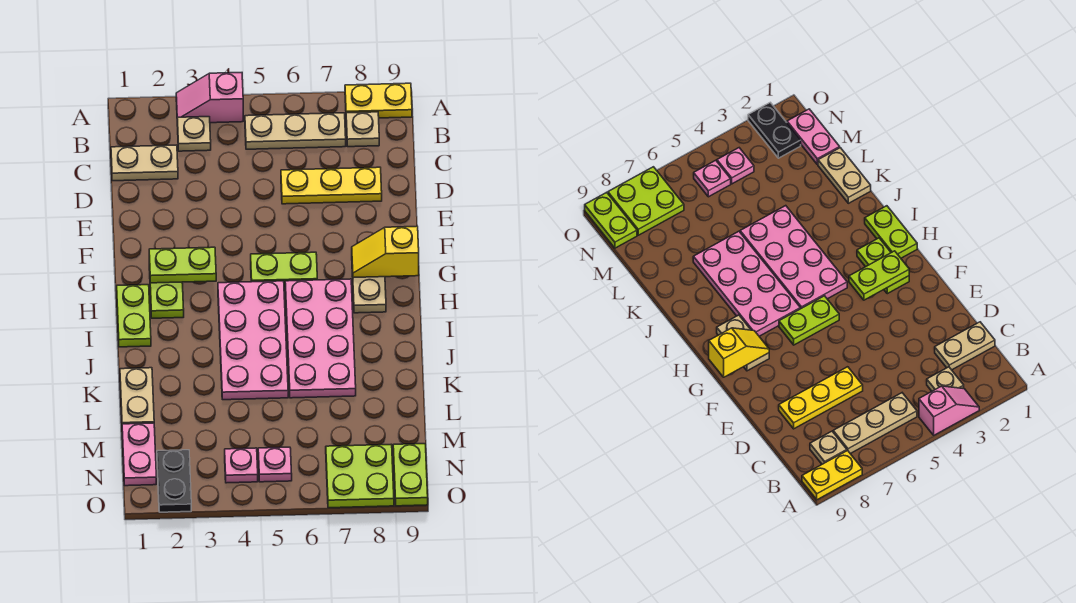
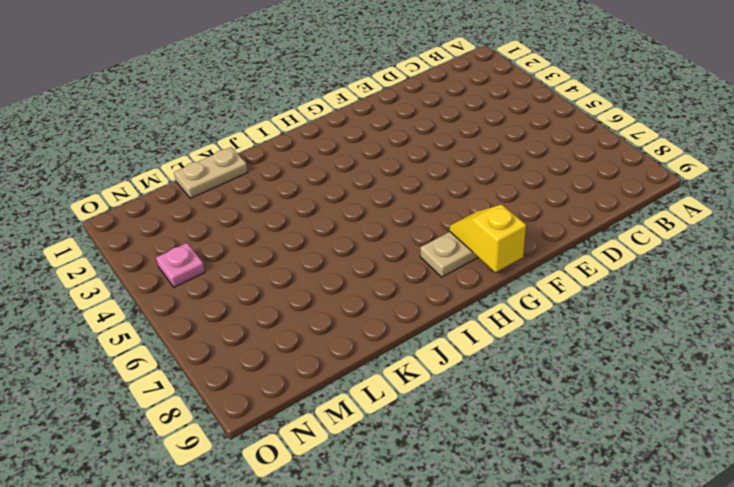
none -> pink 1x2 slope [176,73,243,123]
none -> yellow 1x2 plate [345,83,412,118]
none -> tan 1x1 plate [177,117,211,151]

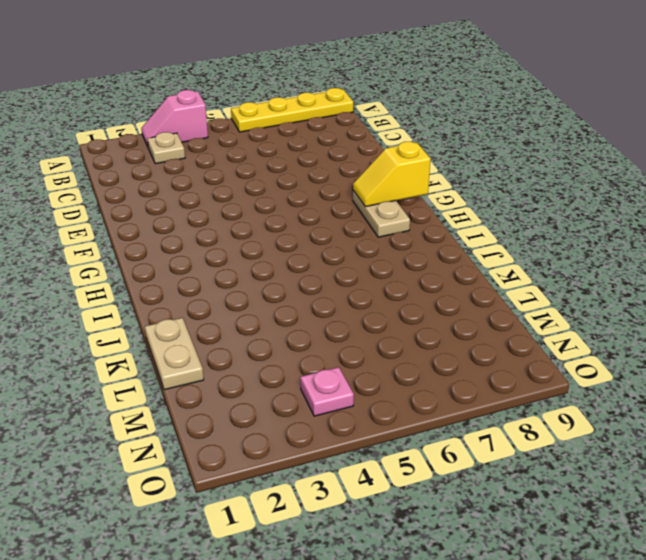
yellow 1x4 plate [231,88,353,132] -> yellow 1x2 plate [345,83,412,118]
none -> tan 1x3 plate [245,113,346,149]
none -> tan 1x1 plate [346,112,379,147]
none -> tan 1x2 plate [111,145,178,181]

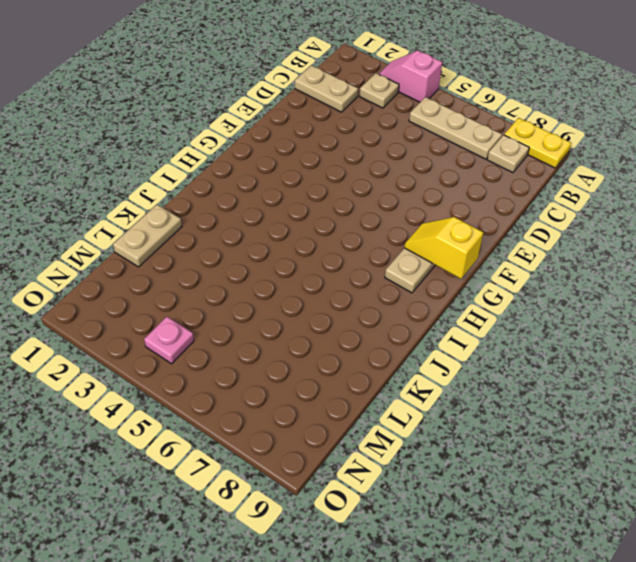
none -> yellow 1x3 plate [281,167,382,204]
none -> lime 1x2 plate [149,263,184,318]
none -> lime 1x2 plate [251,252,317,287]

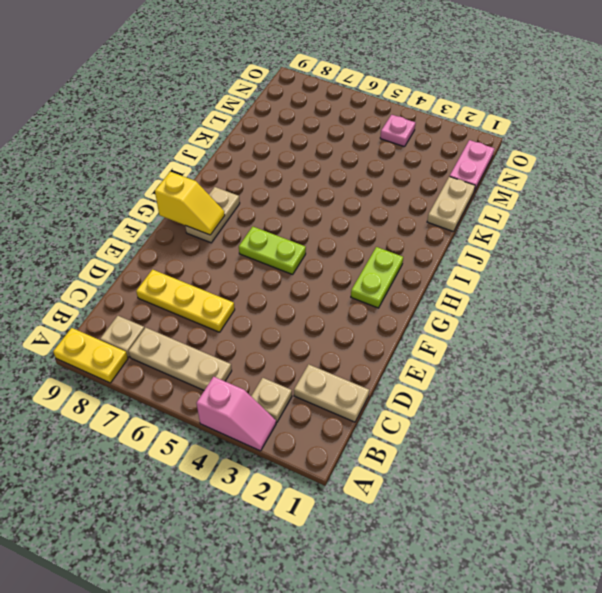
none -> lime 1x2 plate [117,285,151,347]
none -> pink 2x4 plate [218,281,288,400]
none -> pink 2x4 plate [285,279,356,398]

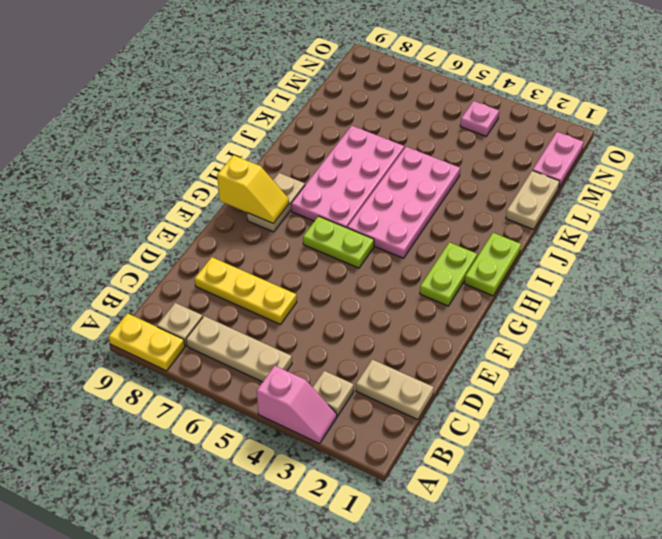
none -> black 1x2 plate [157,450,191,512]
none -> pink 1x1 plate [258,447,292,482]
none -> lime 2x2 plate [326,445,394,508]

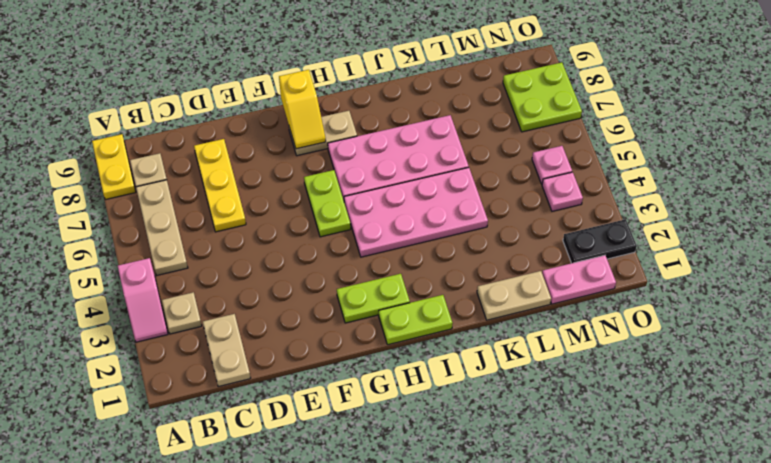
none -> lime 1x2 plate [393,444,428,506]
none -> lime 1x2 plate [149,247,216,283]

